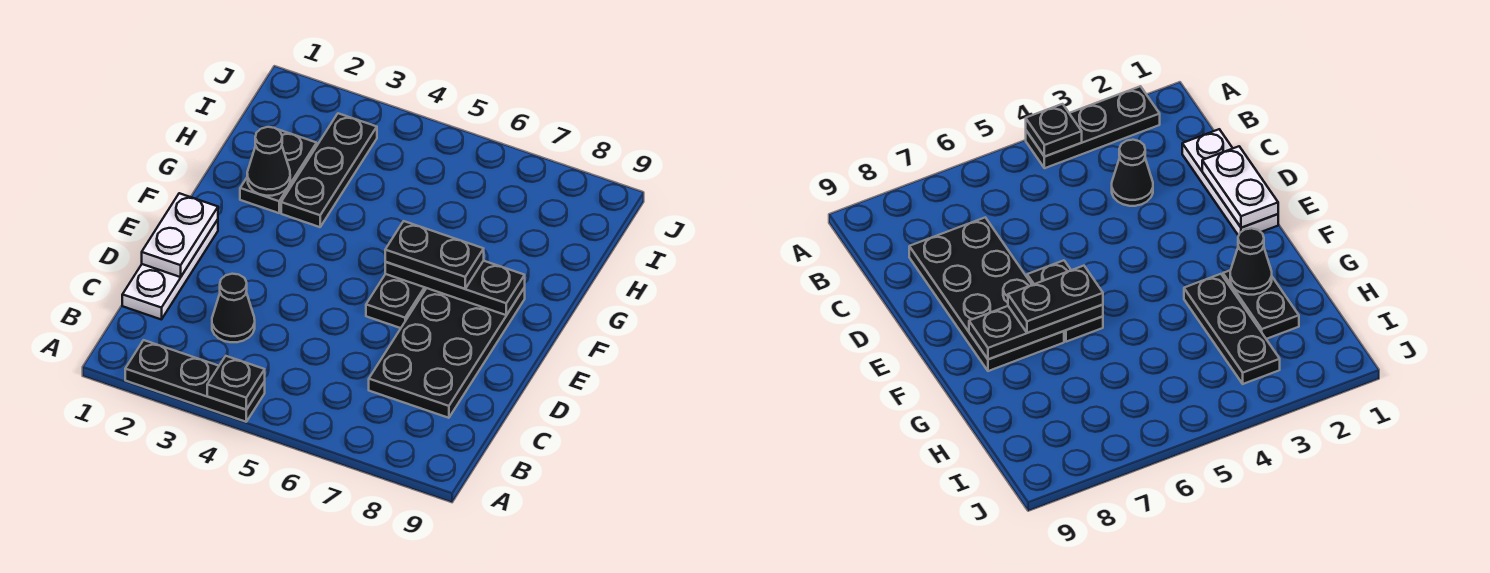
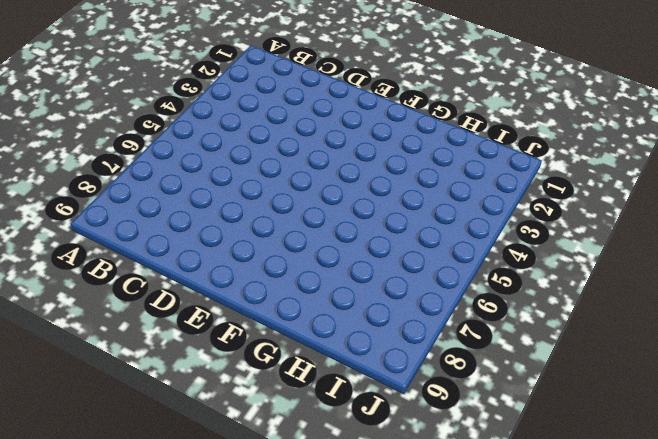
none -> black 1x3 plate [125,340,265,422]
none -> white 1x3 plate [122,220,218,320]
none -> black 1x1 cone [212,274,255,342]

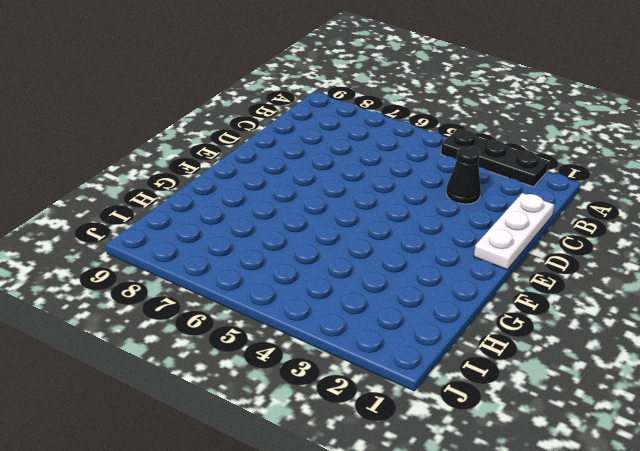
none -> black 2x4 plate [369,288,525,418]
none -> black 1x2 plate [366,274,426,328]
none -> black 1x2 plate [240,130,317,213]

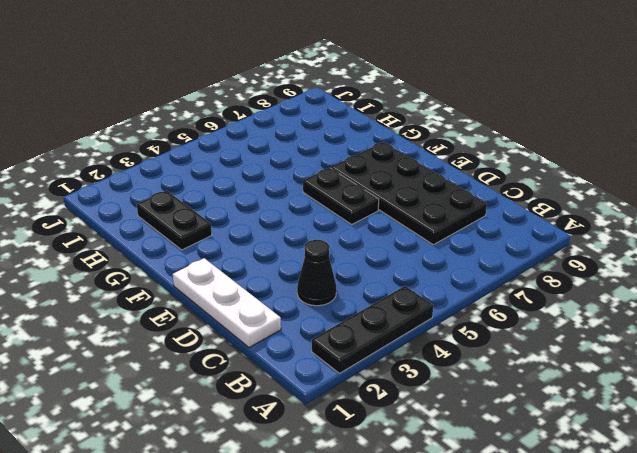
none -> black 1x3 plate [281,113,377,227]
none -> black 1x1 plate [207,356,265,410]
none -> white 1x2 plate [142,193,218,277]

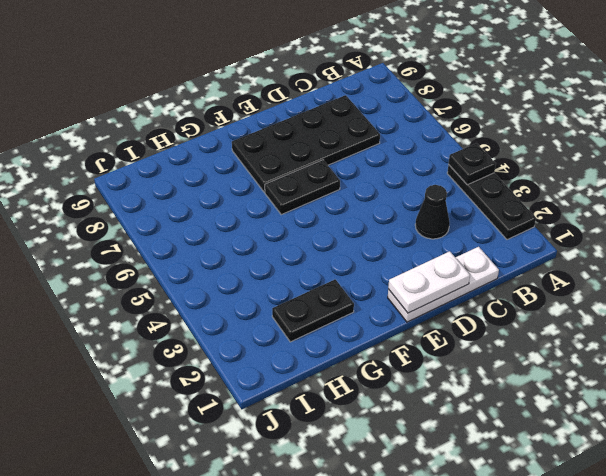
none -> black 1x3 plate [281,113,377,227]
none -> black 1x3 plate [385,261,525,315]
none -> black 1x1 cone [247,127,290,196]

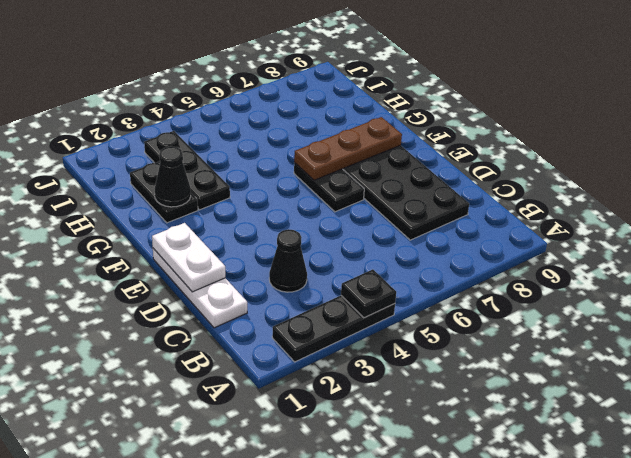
brown 1x3 plate [294,117,402,180] -> black 1x3 plate [385,261,525,315]
none -> black 1x2 plate [385,221,484,289]

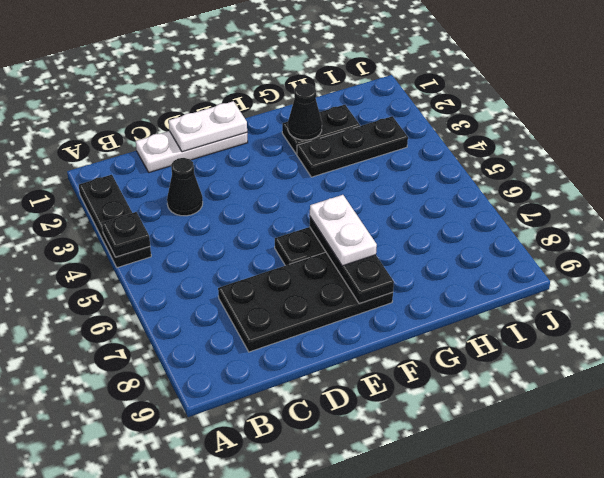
white 1x2 plate [310,195,377,266] -> black 1x2 plate [385,221,484,289]

